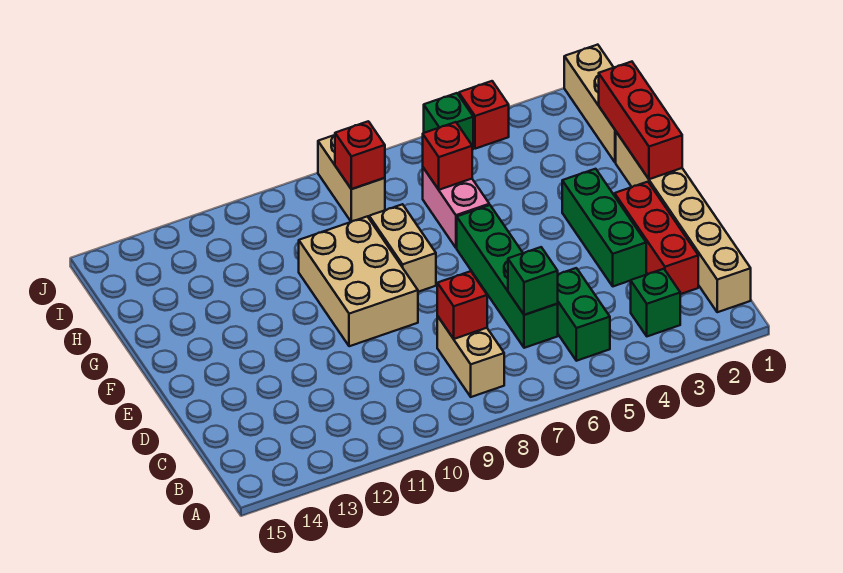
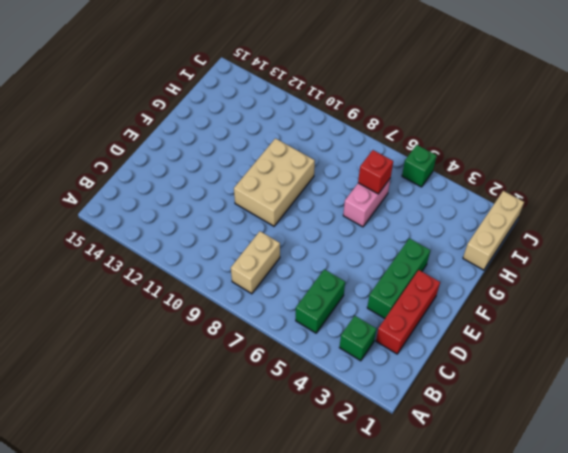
none -> tan 1x6 brick [616,132,751,312]
none -> green 1x4 brick [457,205,558,348]
none -> tan 1x2 brick [369,204,436,292]

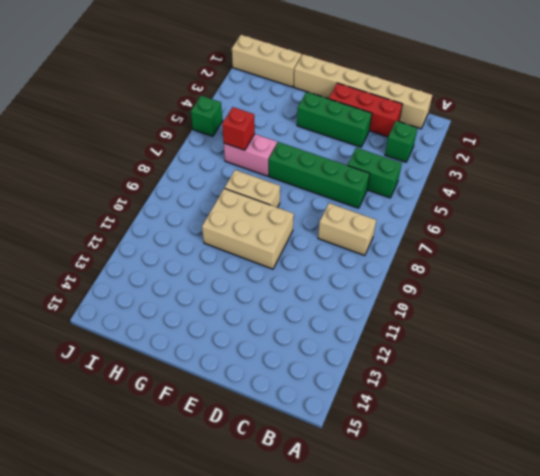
none -> tan 1x2 brick [318,135,385,222]
none -> red 1x1 brick [459,81,509,149]
none -> green 1x1 brick [508,247,558,315]

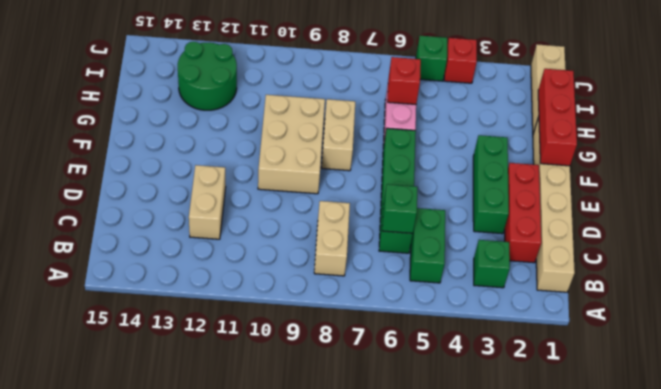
tan 1x2 brick [189,165,226,239] -> tan 1x2 brick moved to [318,135,385,222]
green 2x2 round brick [178,42,237,110] -> none
none -> red 1x1 brick [437,271,487,339]
none -> red 1x1 brick [335,121,385,189]

